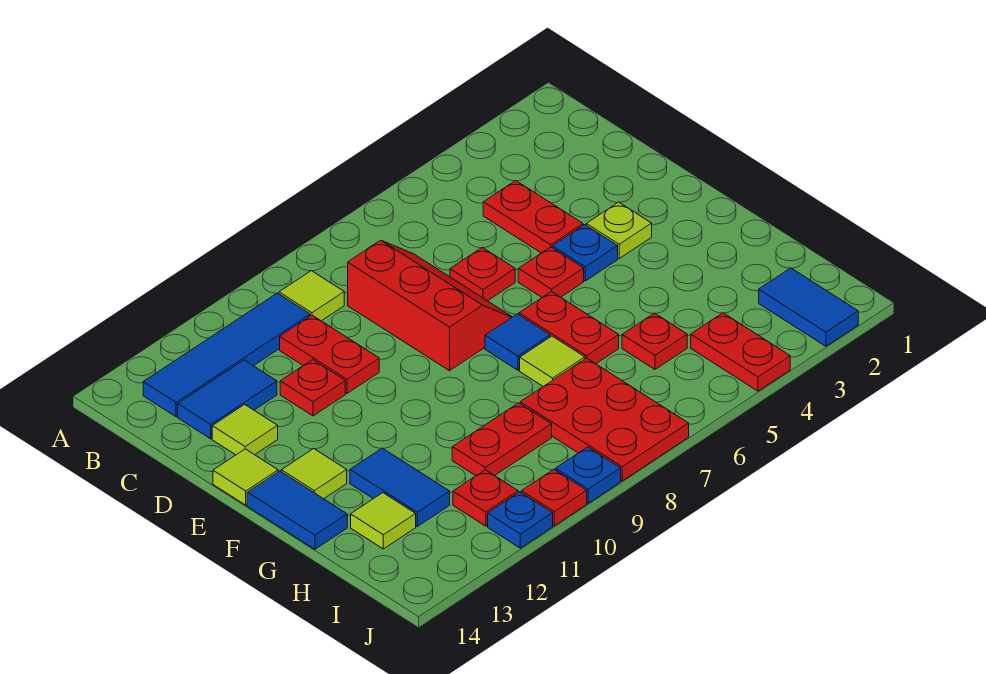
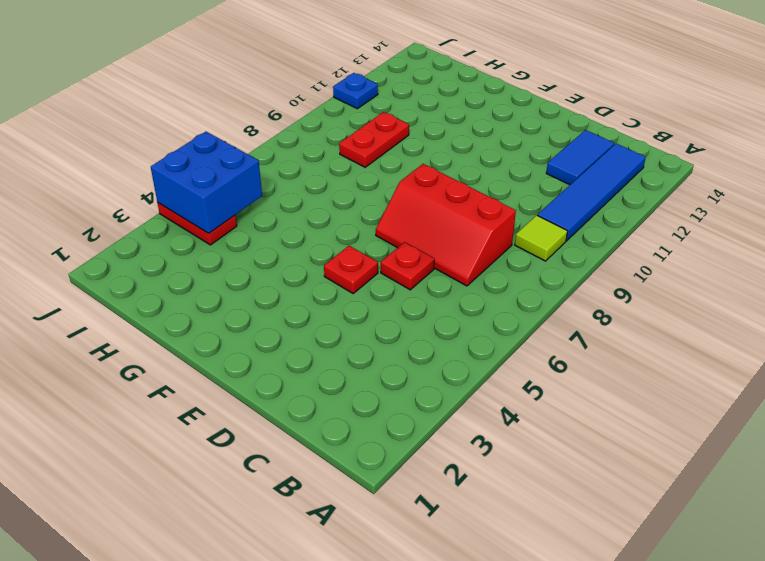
blue 2x2 brick [151,132,262,233] -> none
none -> red 1x2 plate [483,181,583,253]
none -> red 1x2 plate [280,315,379,393]
none -> red 1x1 plate [280,360,345,416]

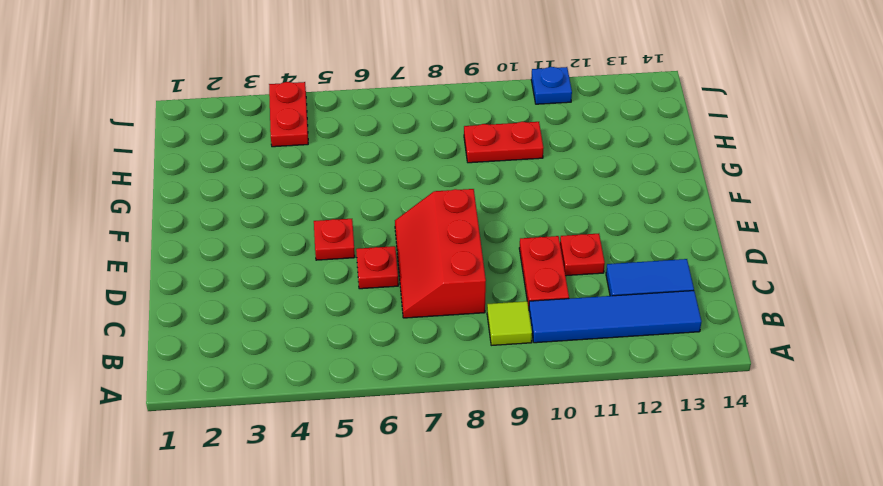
none -> red 1x2 plate [483,181,583,253]
none -> lime 1x1 tile [212,404,278,455]
none -> lime 1x1 plate [586,202,652,258]

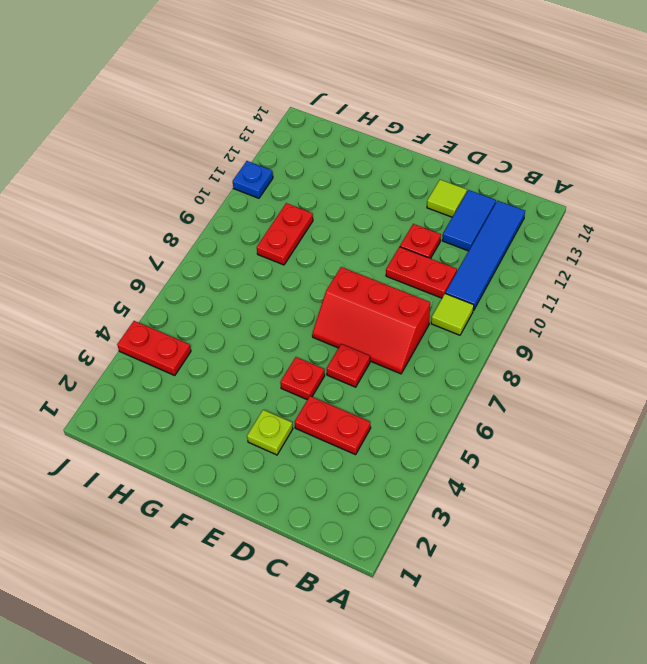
none -> blue 1x1 plate [552,225,618,281]
none -> lime 1x1 tile [213,449,278,505]
none -> red 1x2 plate [519,292,619,364]

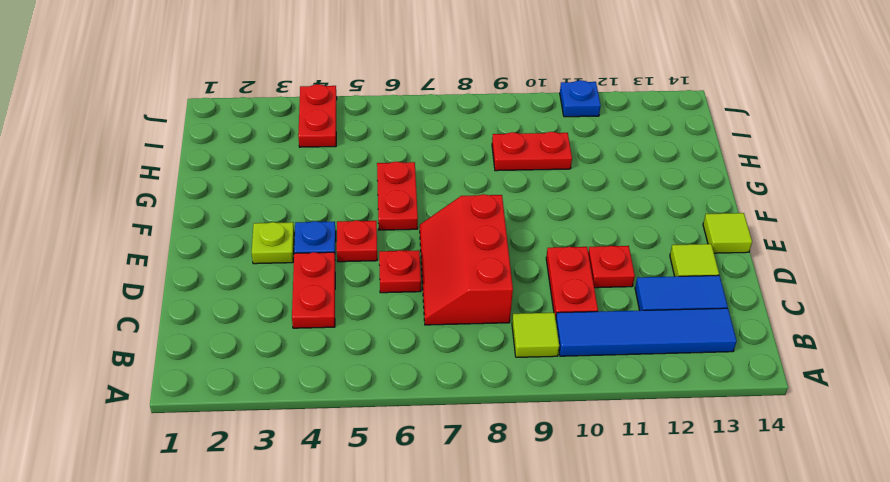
none -> blue 1x1 tile [485,314,550,370]
none -> lime 1x1 tile [281,449,347,499]
none -> blue 1x2 tile [247,471,347,549]

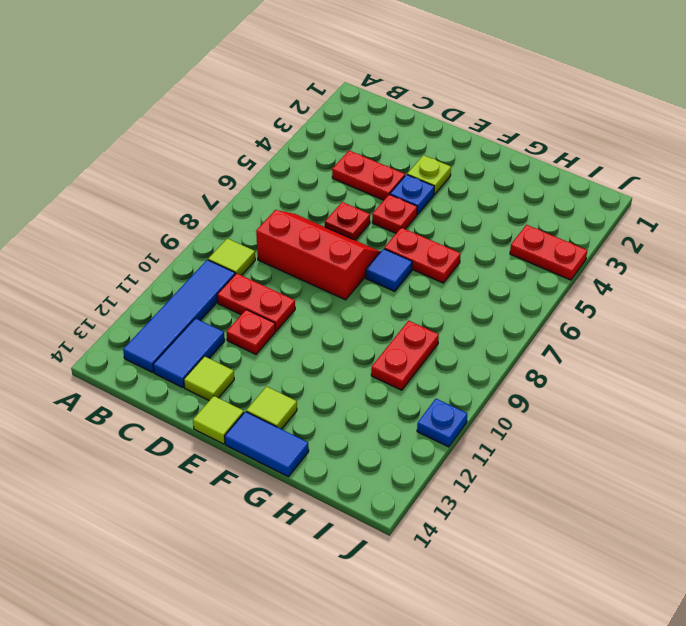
none -> lime 1x1 tile [520,336,585,387]
none -> blue 1x2 tile [350,448,450,526]
none -> red 1x1 plate [622,313,687,369]

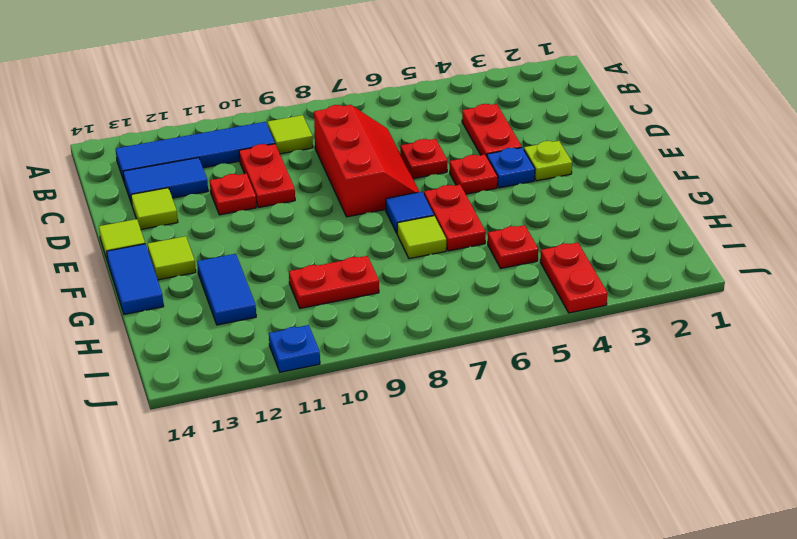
none -> red 2x3 plate [520,358,689,481]
none -> lime 1x1 tile [351,493,416,549]
none -> blue 1x2 tile [759,268,858,346]

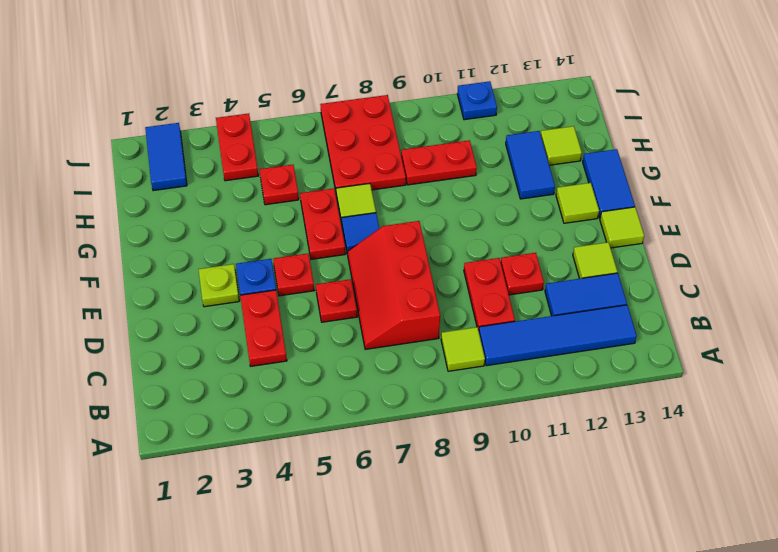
none -> red 1x1 plate [453,470,518,526]
none -> blue 1x1 plate [555,447,621,503]
none -> red 1x1 plate [521,470,587,526]

